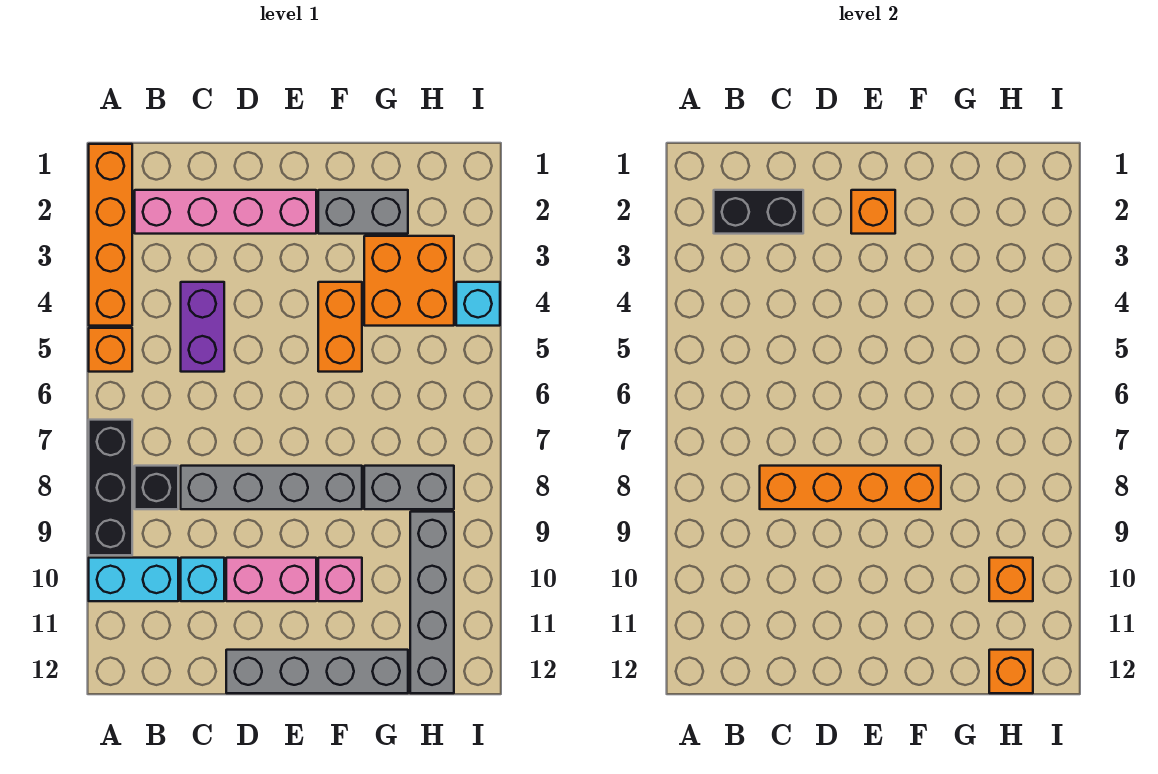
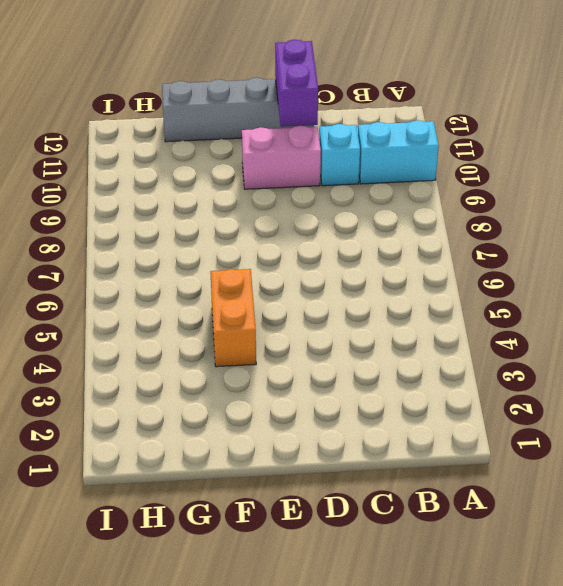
purple 1x2 brick [275,40,318,127] -> purple 1x2 brick moved to [181,282,224,372]
none -> orange 1x4 brick [89,144,132,326]
none -> orange 1x1 brick [89,328,132,372]
none -> black 1x3 brick [89,420,132,555]

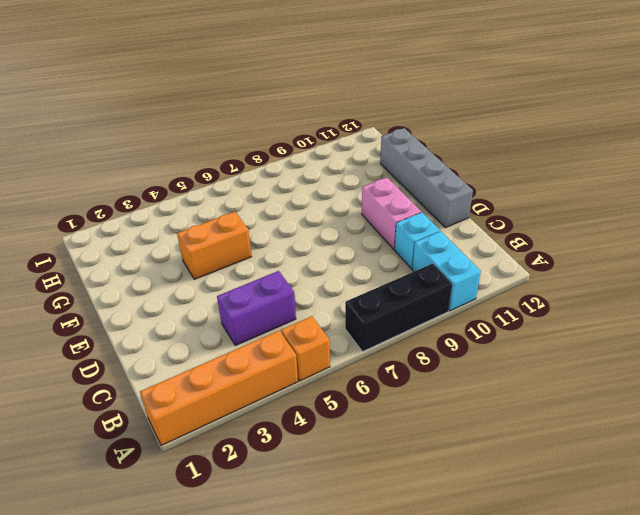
none -> pink 1x4 brick [135,190,316,234]
none -> black 1x1 brick [135,466,178,509]
none -> grey 1x4 brick [181,466,362,509]

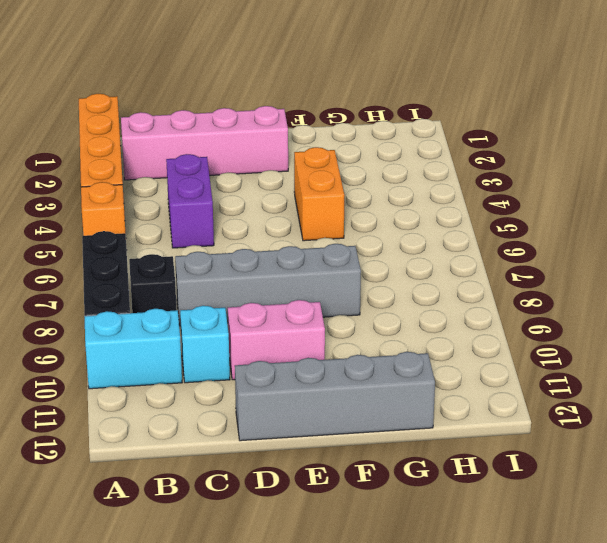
none -> grey 1x2 brick [318,190,408,234]
none -> pink 1x1 brick [318,558,362,601]
none -> orange 2x2 brick [364,236,454,326]

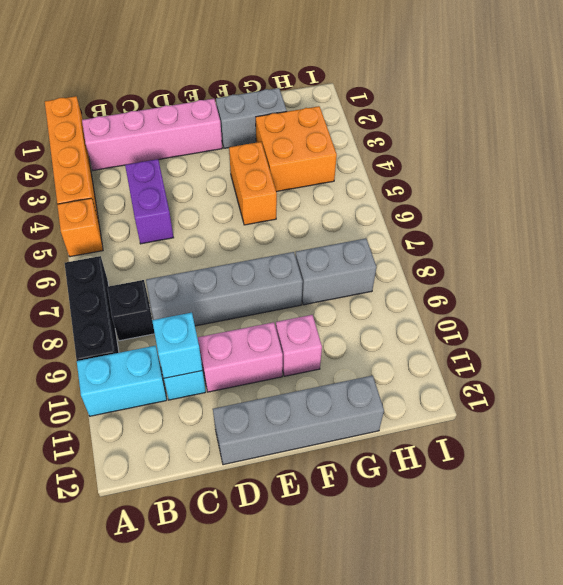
cyan 1x1 brick [152,313,203,378] -> cyan 1x1 brick moved to [456,282,500,326]
none -> grey 1x4 brick [410,512,454,693]
none -> black 1x2 brick [714,190,803,234]
none -> orange 1x4 brick [760,466,941,509]

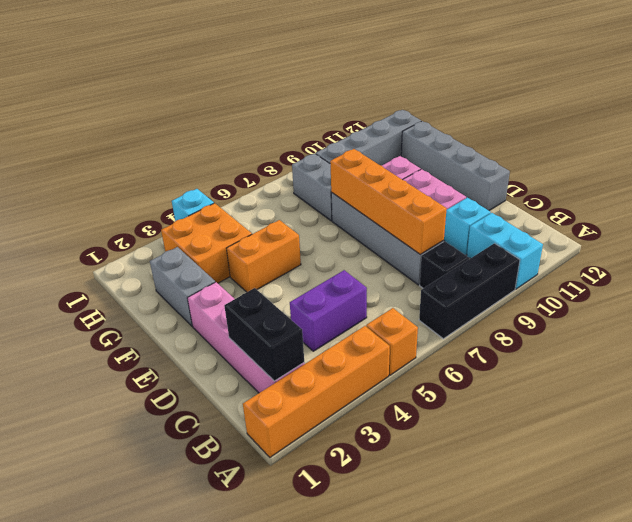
none -> orange 1x1 brick [851,190,895,234]
none -> orange 1x1 brick [989,558,1033,601]
none -> orange 1x1 brick [989,650,1033,693]

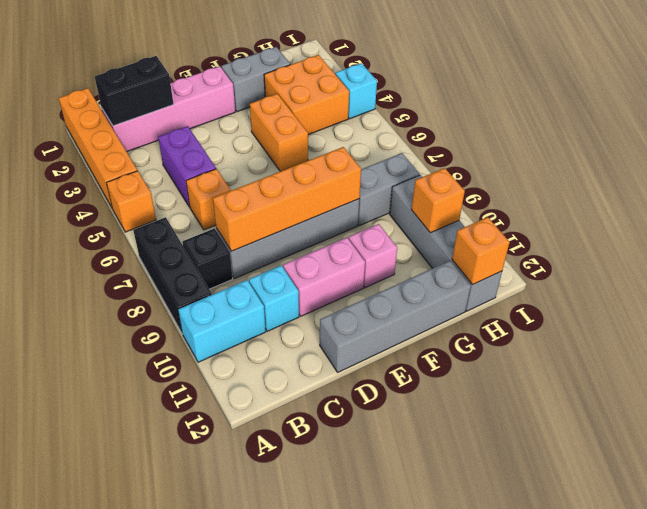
orange 1x1 brick [186,169,231,230] -> orange 1x1 brick moved to [851,190,895,234]

